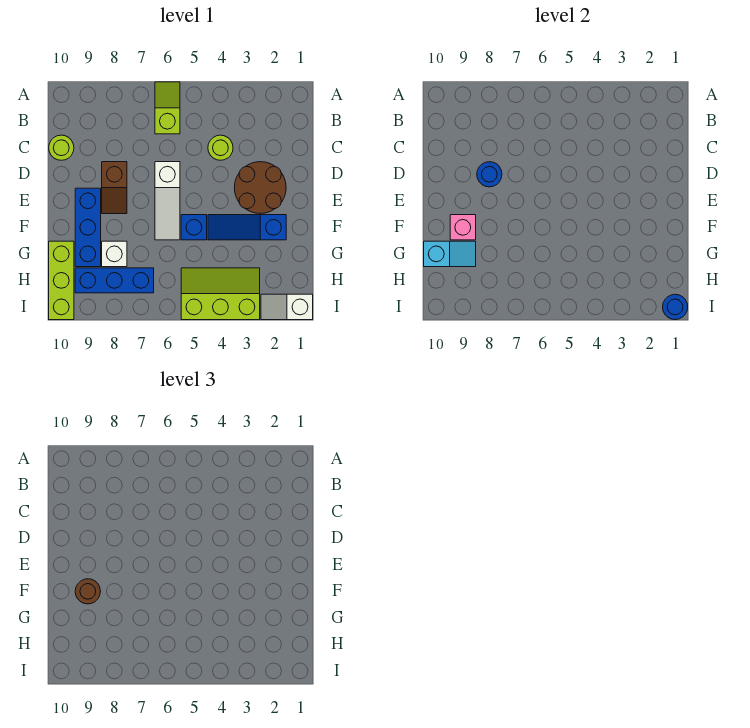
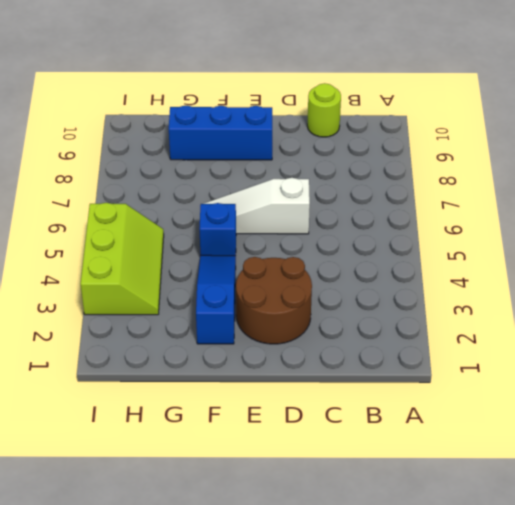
none -> lime 1x2 slope [155,82,180,134]
none -> lime 1x1 round brick [208,135,233,160]
none -> brown 1x2 slope [102,162,127,214]

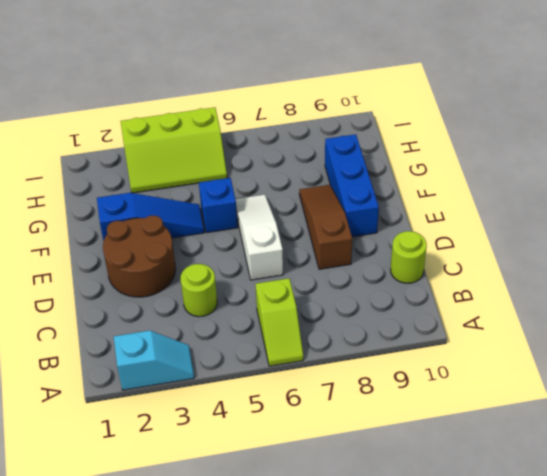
cyan 1x2 slope [114,331,194,390] -> cyan 1x2 slope turned to [424,241,476,267]
brown 1x3 slope [299,185,352,269] -> brown 1x2 slope [102,162,127,214]
none -> white 1x1 brick [102,241,127,267]
none -> lime 1x3 brick [49,241,74,320]
none -> blue 1x3 brick [75,268,154,293]

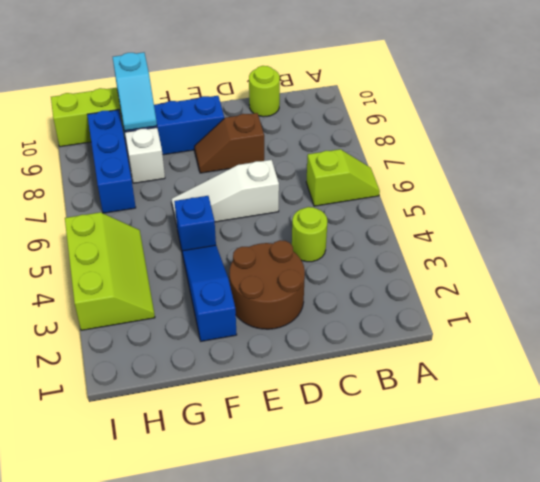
none -> white 1x2 slope [261,294,313,320]
none -> blue 1x1 round brick [477,162,502,187]
none -> pink 1x1 brick [450,215,476,240]

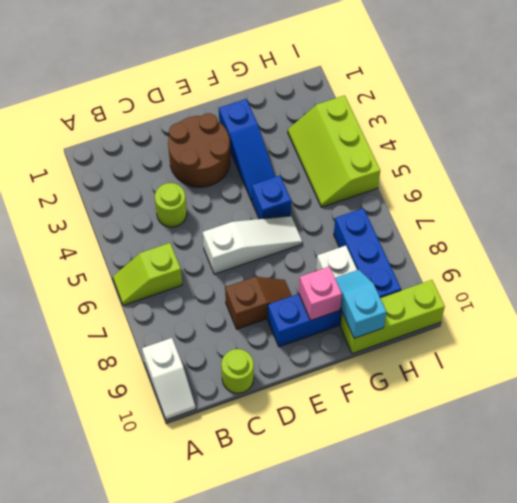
white 1x2 slope [142,338,196,420] -> white 1x2 slope moved to [261,294,313,320]
none -> blue 1x1 round brick [477,162,502,187]
none -> blue 1x1 round brick [663,294,688,320]
none -> brown 1x1 round brick [75,579,100,604]

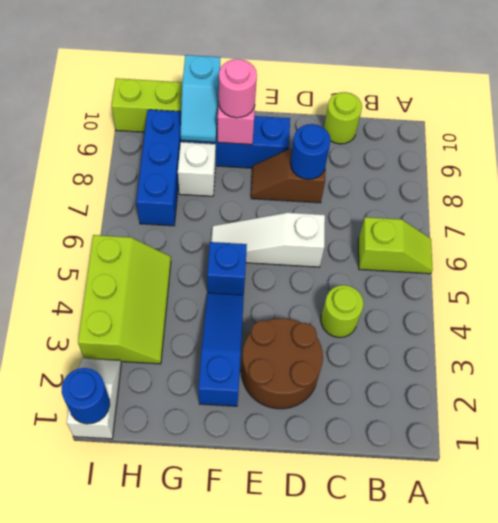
pink 1x1 round brick [219,59,257,118] -> brown 1x1 round brick [75,579,100,604]

